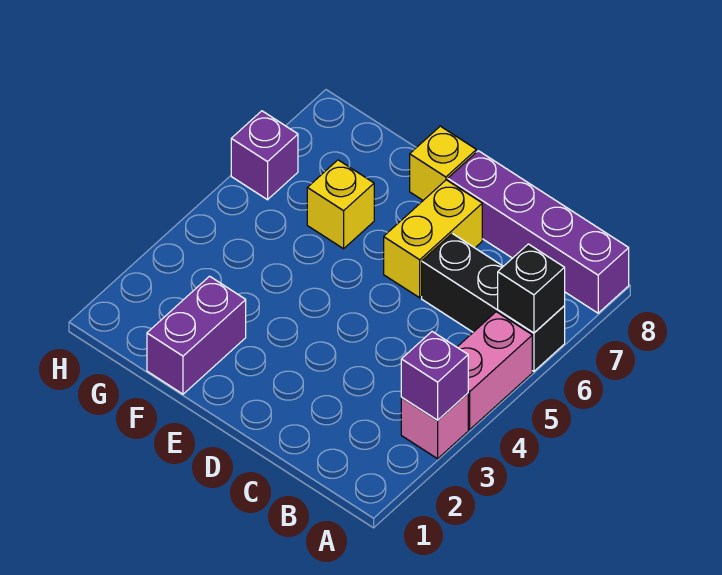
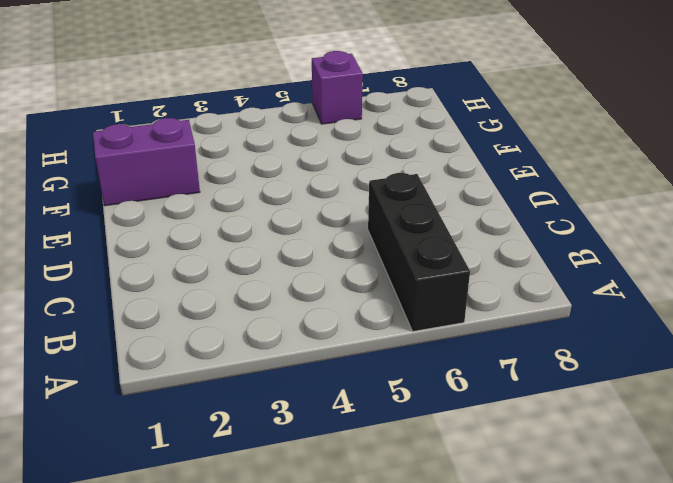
none -> pink 1x1 brick [401,393,468,459]
none -> pink 1x2 brick [457,312,532,429]

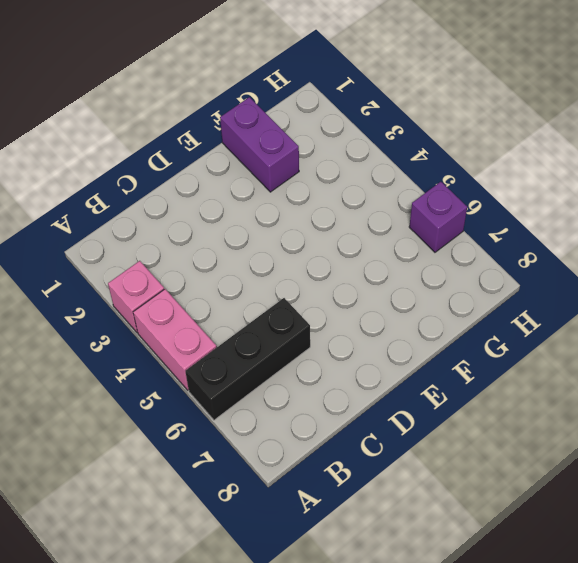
none -> purple 1x4 brick [448,151,629,313]
none -> yellow 1x2 brick [384,180,482,298]

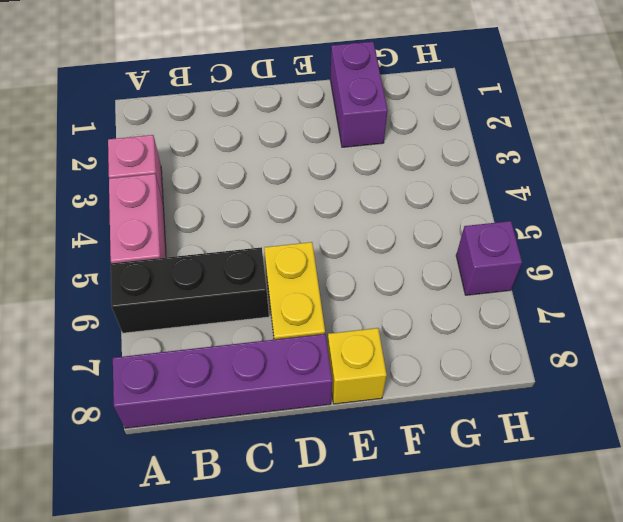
none -> yellow 1x1 brick [307,160,374,249]
none -> purple 1x1 brick [401,332,468,420]

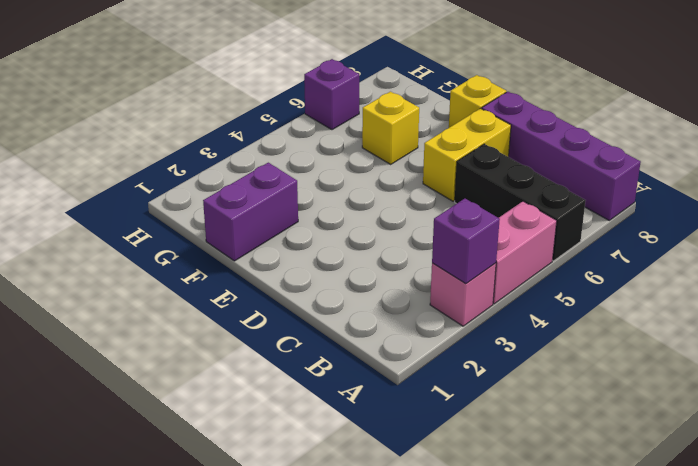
none -> black 1x1 brick [498,244,565,333]

